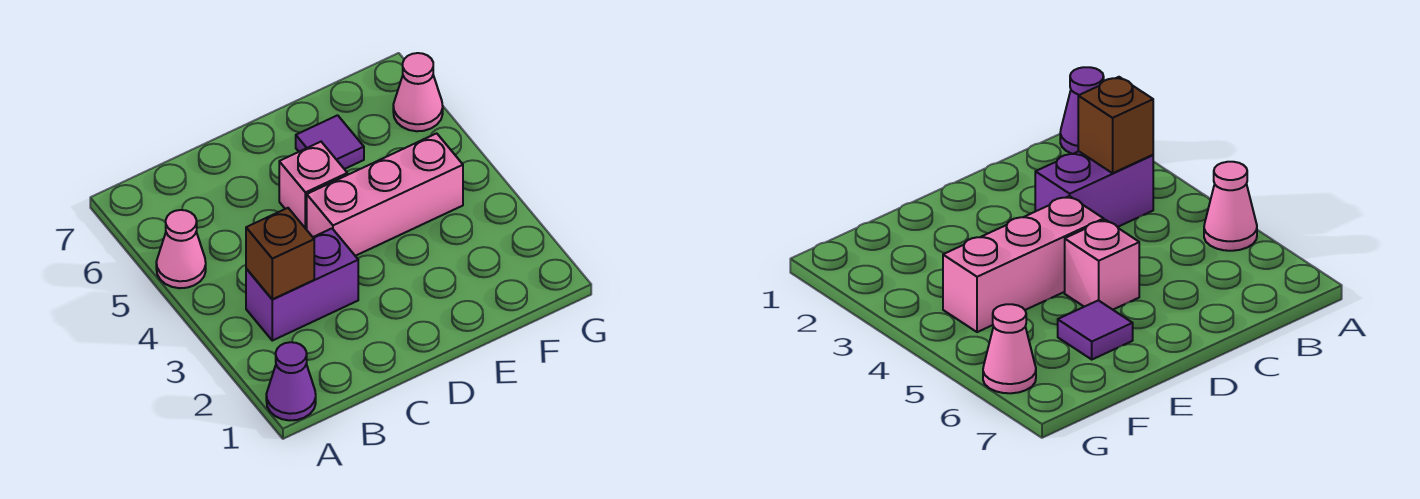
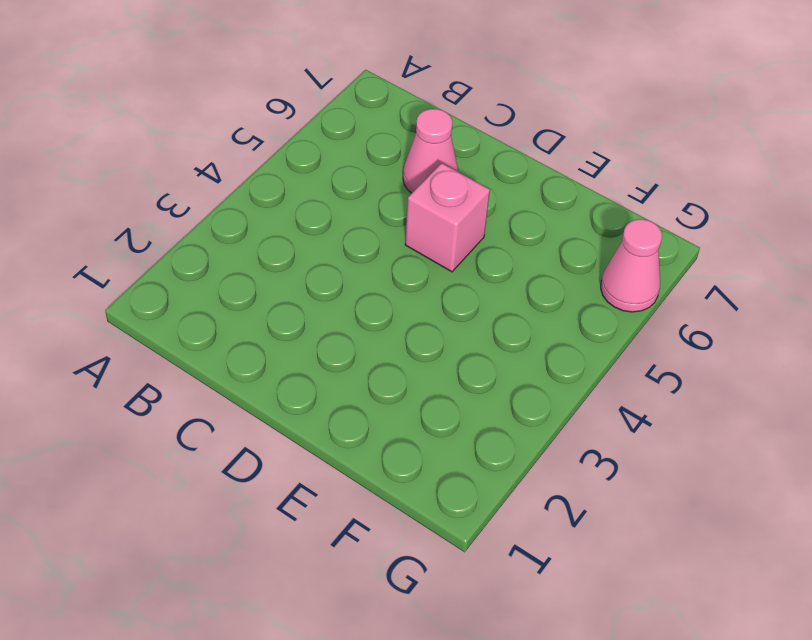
pink 1x1 cone [403,109,459,193] -> pink 1x1 cone moved to [156,210,206,288]
none -> purple 1x1 cone [266,342,316,420]
none -> purple 1x2 brick [246,229,358,341]

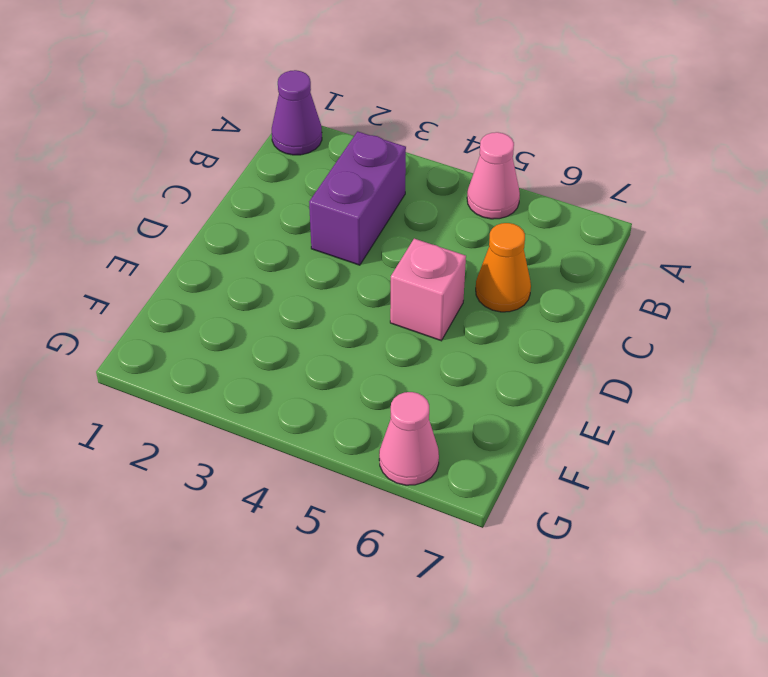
orange 1x1 cone [476,223,531,312] -> none
none -> pink 1x3 brick [307,133,463,256]
none -> purple 1x1 tile [296,115,364,169]

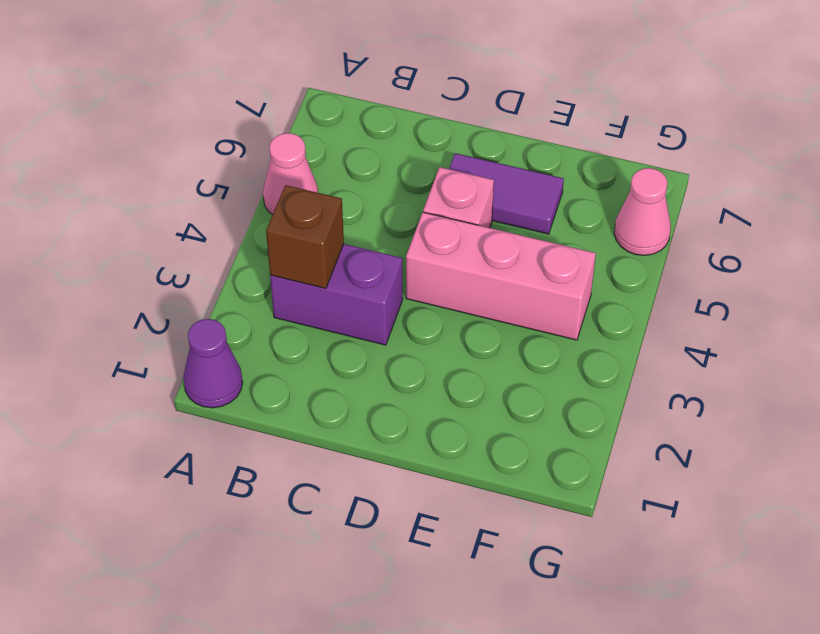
purple 1x2 tile [449,153,564,234] -> purple 1x1 tile [296,115,364,169]

